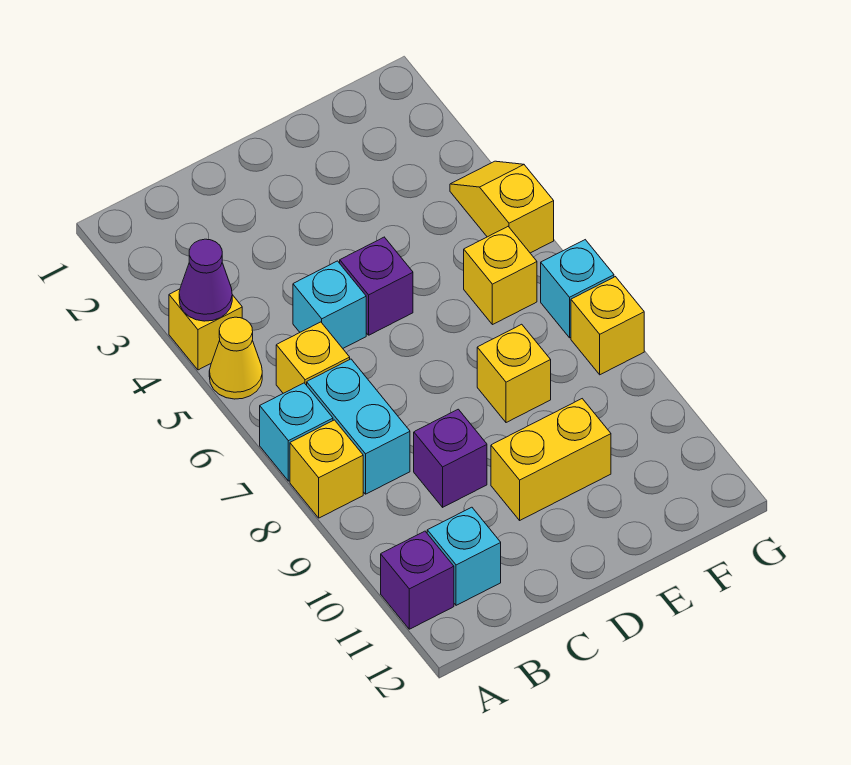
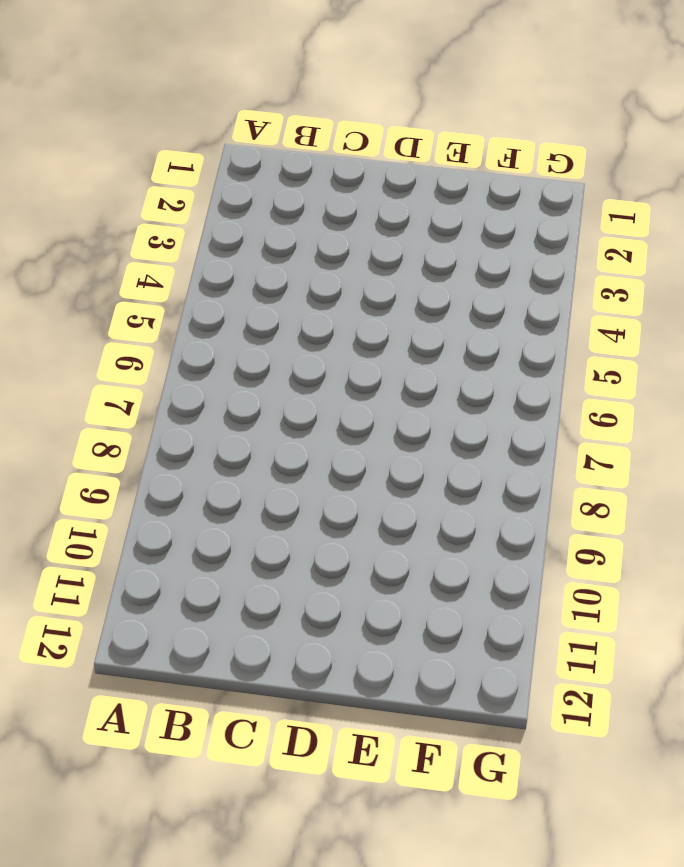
none -> yellow 1x1 brick [169,289,242,370]
none -> yellow 1x1 cone [209,317,262,399]
none -> cyan 1x1 brick [260,383,333,481]

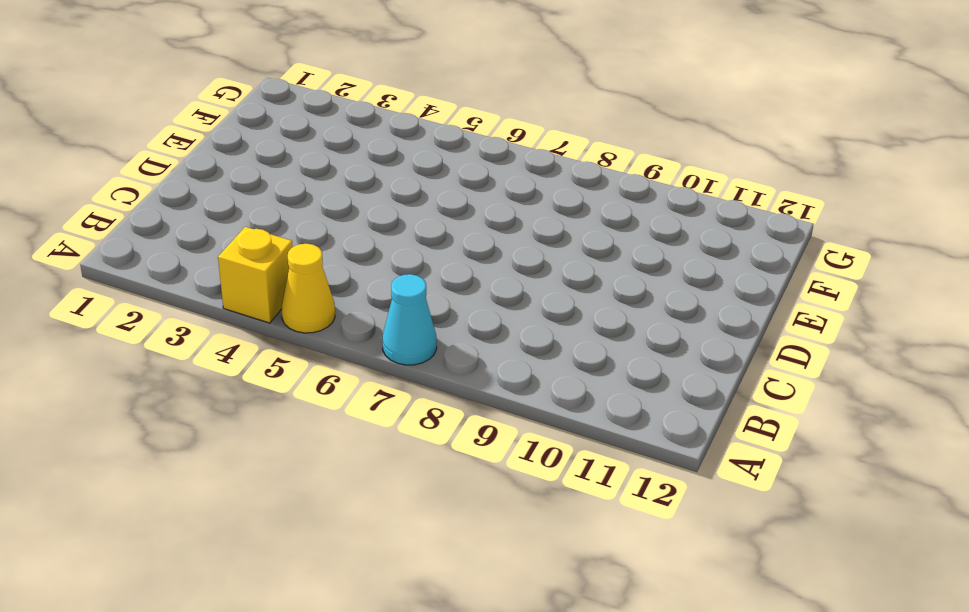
cyan 1x1 cone [382,274,437,365] -> cyan 1x1 brick [260,383,333,481]
none -> yellow 1x1 brick [290,420,363,518]
none -> purple 1x1 brick [381,531,454,629]
none -> yellow 1x1 brick [276,322,350,393]

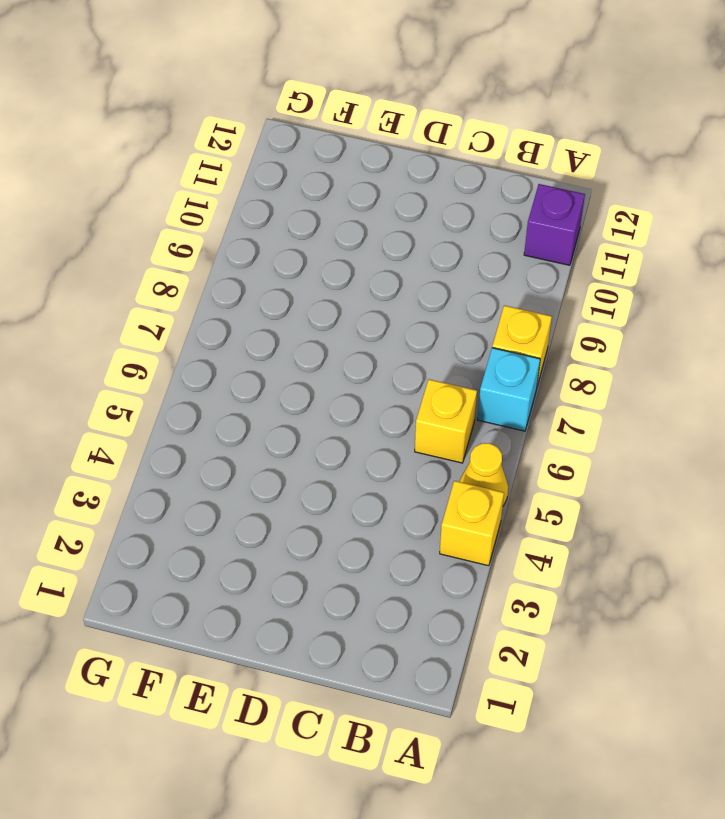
none -> cyan 1x2 brick [307,359,410,494]
none -> cyan 1x1 brick [427,507,501,605]
none -> cyan 1x1 brick [293,261,366,348]

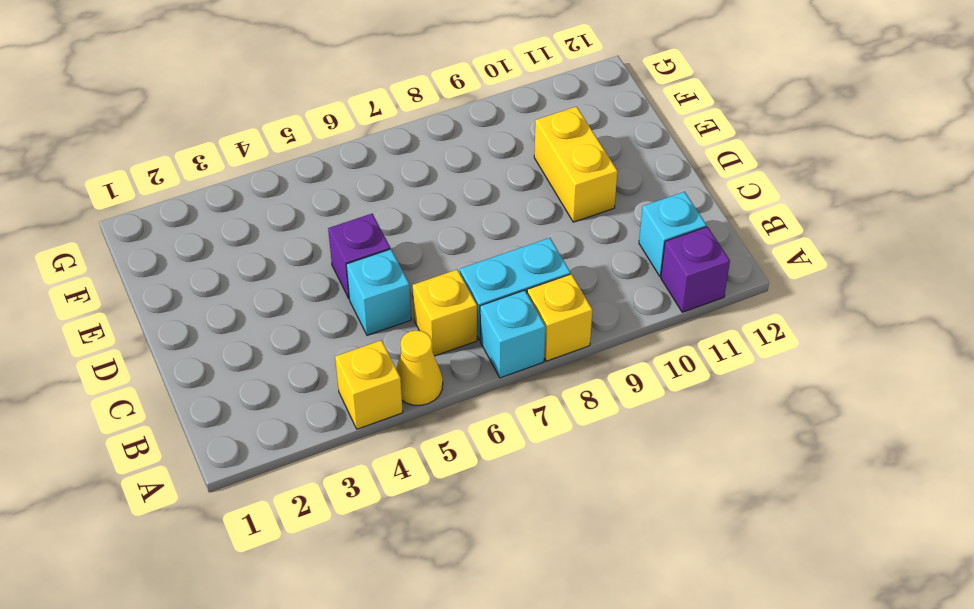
none -> purple 1x1 brick [414,409,487,507]
none -> yellow 1x1 brick [477,324,551,423]
none -> yellow 1x1 brick [464,227,537,325]

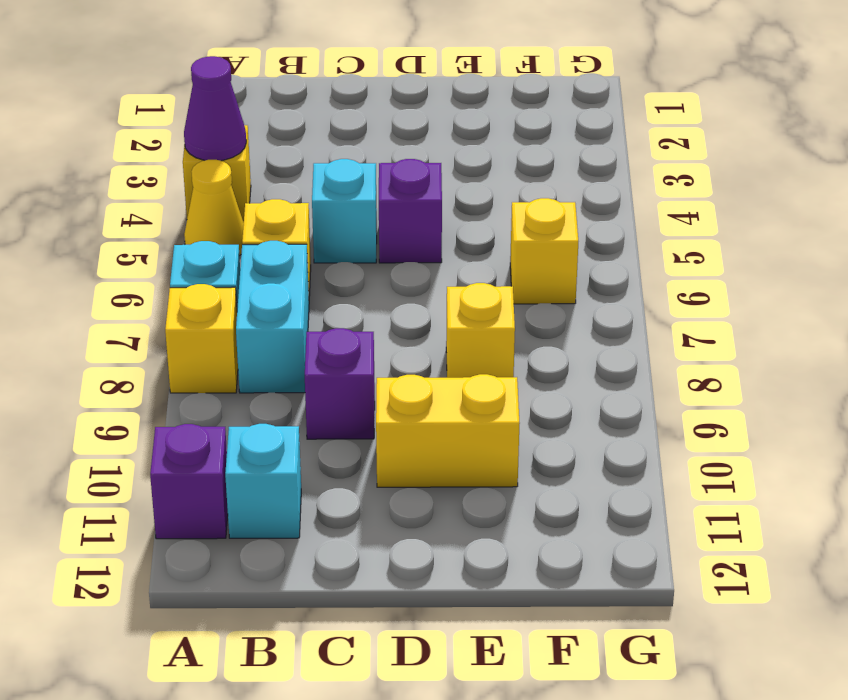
none -> yellow 1x2 slope [450,161,554,253]
none -> cyan 1x1 brick [541,240,614,338]
none -> yellow 1x1 brick [571,277,644,375]

